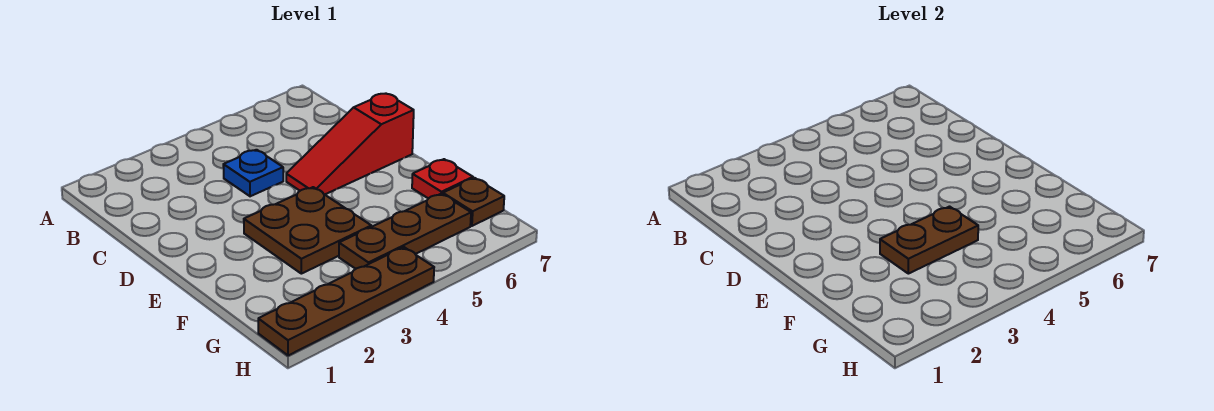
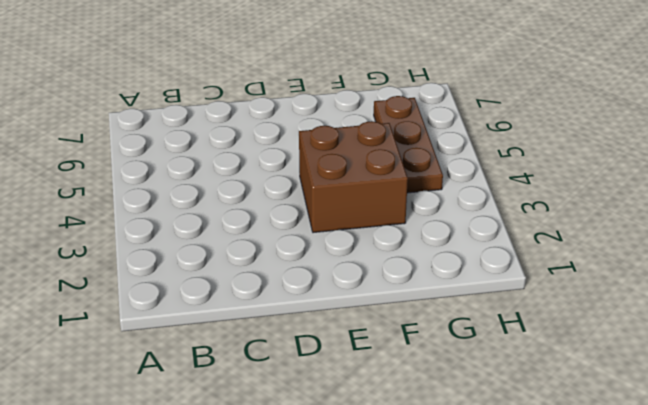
brown 2x2 brick [299,121,408,233] -> brown 2x2 plate [244,187,371,274]
none -> blue 1x1 plate [223,150,283,196]
none -> red 1x3 slope [286,94,414,194]

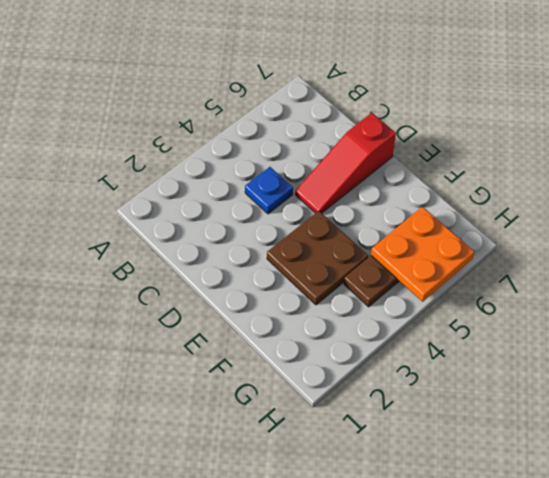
orange 2x2 plate [371,207,474,302] -> none
none -> red 1x1 plate [412,159,473,198]
none -> brown 1x1 plate [443,178,504,226]

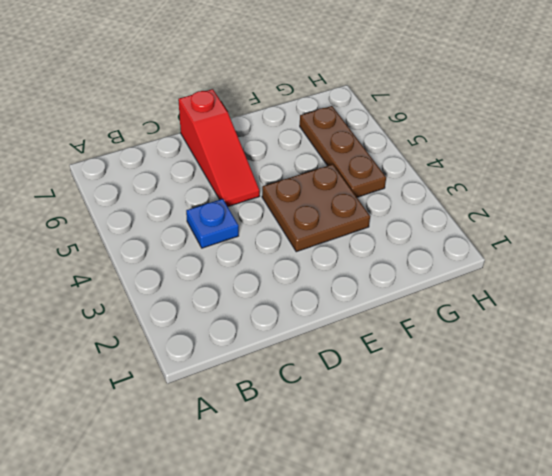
none -> red 1x1 plate [412,159,473,198]
none -> brown 1x1 plate [443,178,504,226]

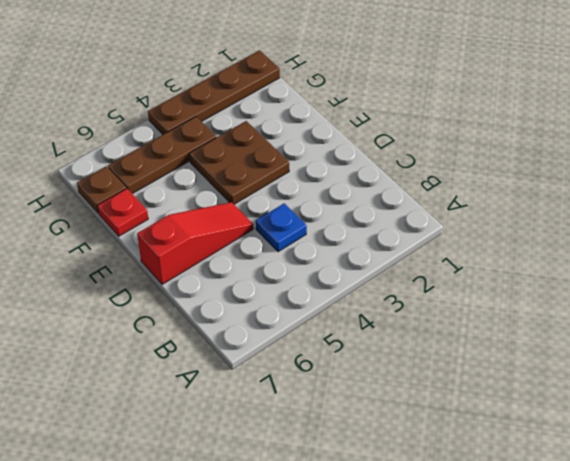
none -> brown 1x2 plate [880,207,978,274]

